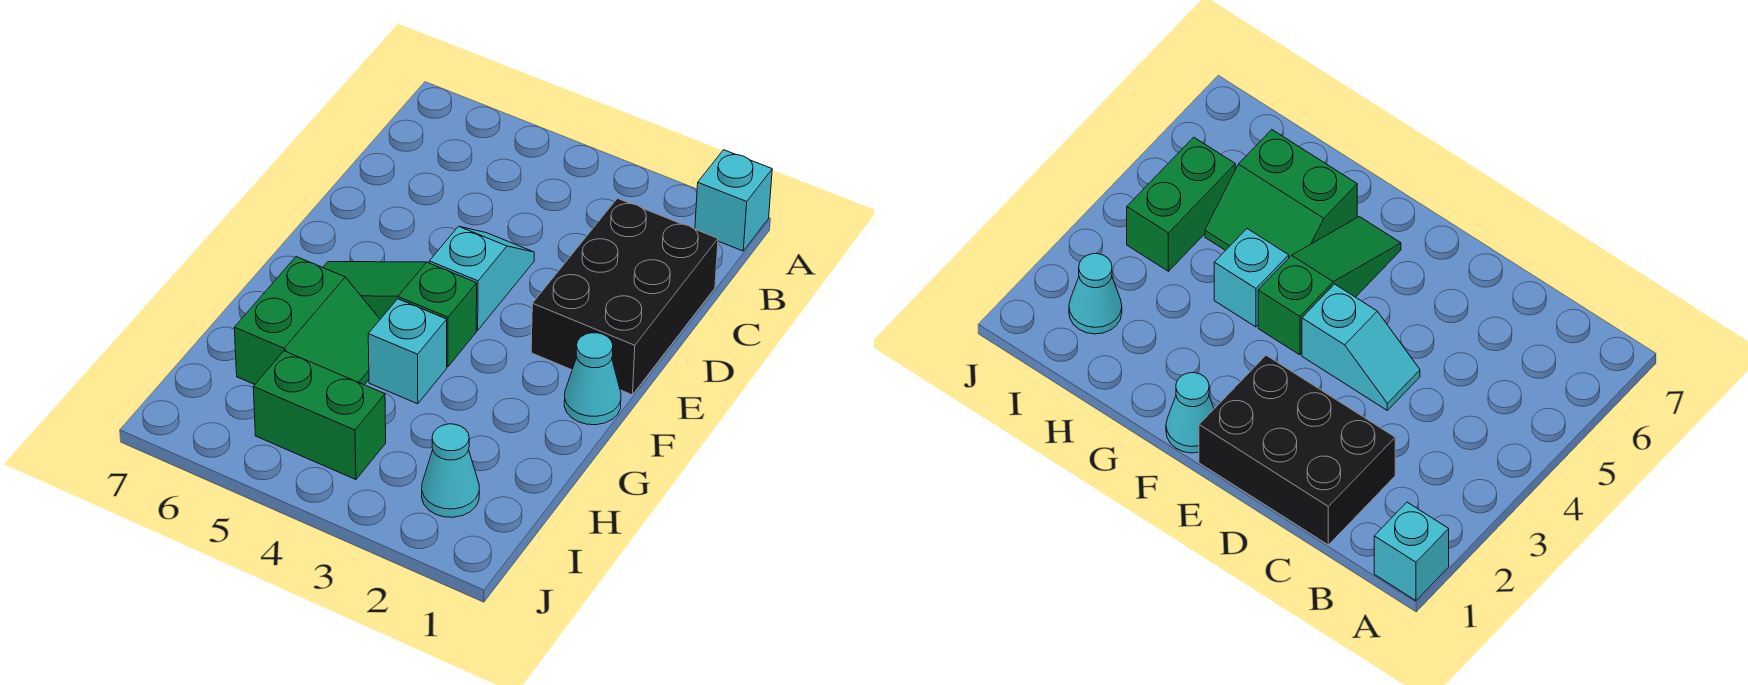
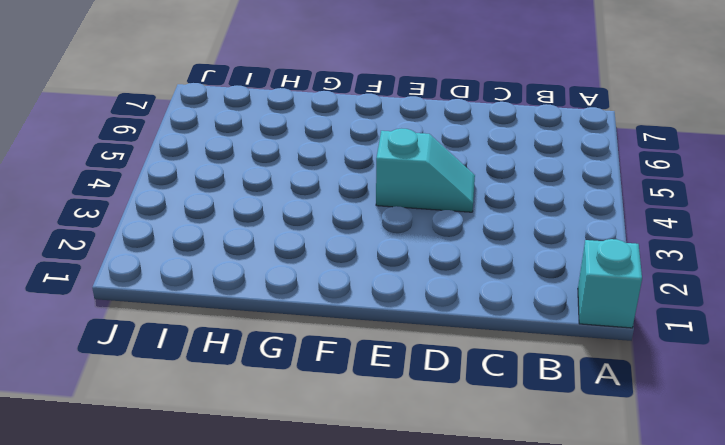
none -> black 2x3 brick [531,198,718,395]
none -> cyan 1x1 cone [564,333,621,425]

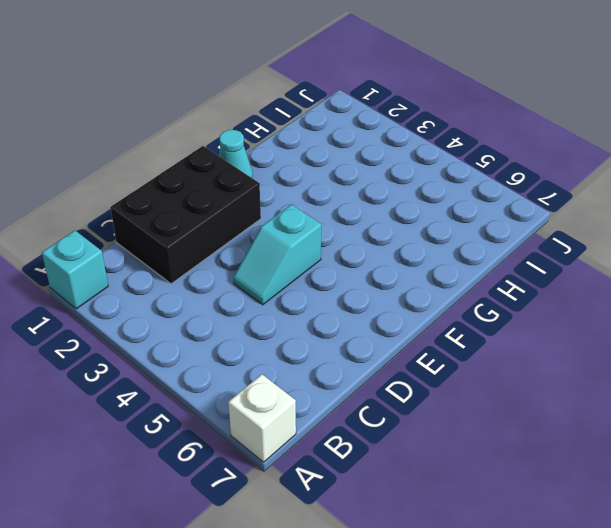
white 1x1 brick [228,374,296,462] -> none
none -> green 1x3 slope [323,262,477,367]
none -> cyan 1x1 brick [368,299,447,404]

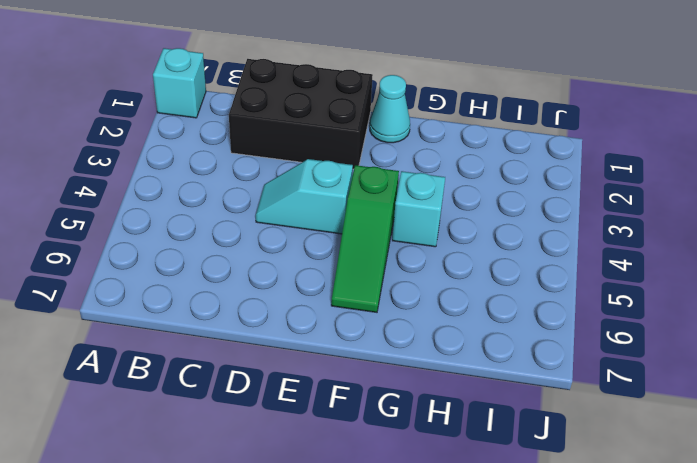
none -> green 2x2 slope [234,257,380,385]
none -> cyan 1x1 cone [422,424,479,517]

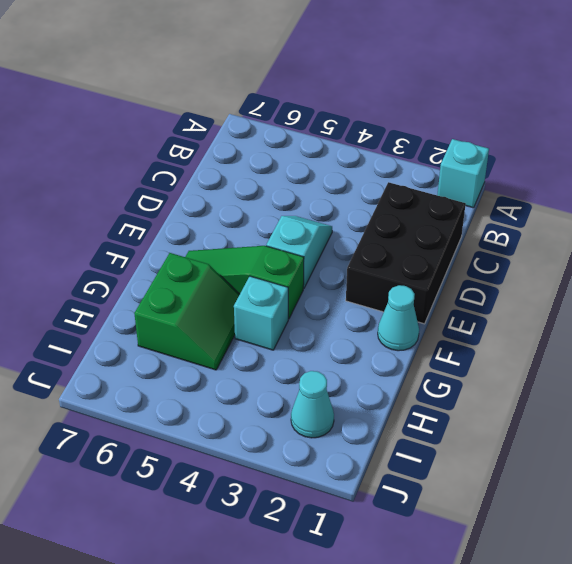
none -> green 1x2 brick [253,351,386,480]

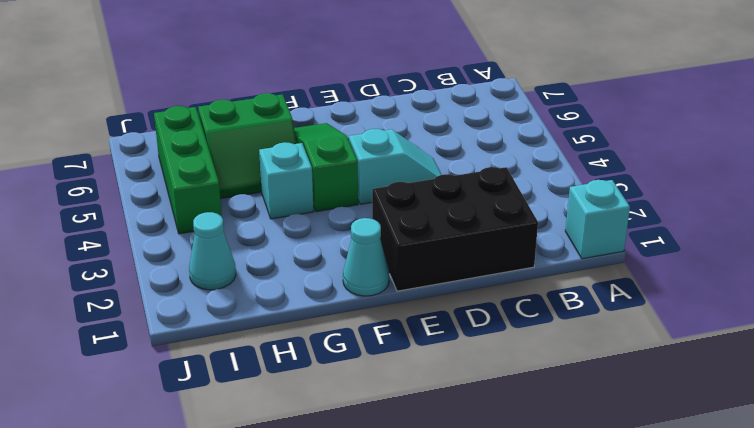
green 1x3 brick [154,106,222,234] -> green 1x2 brick [253,351,386,480]

